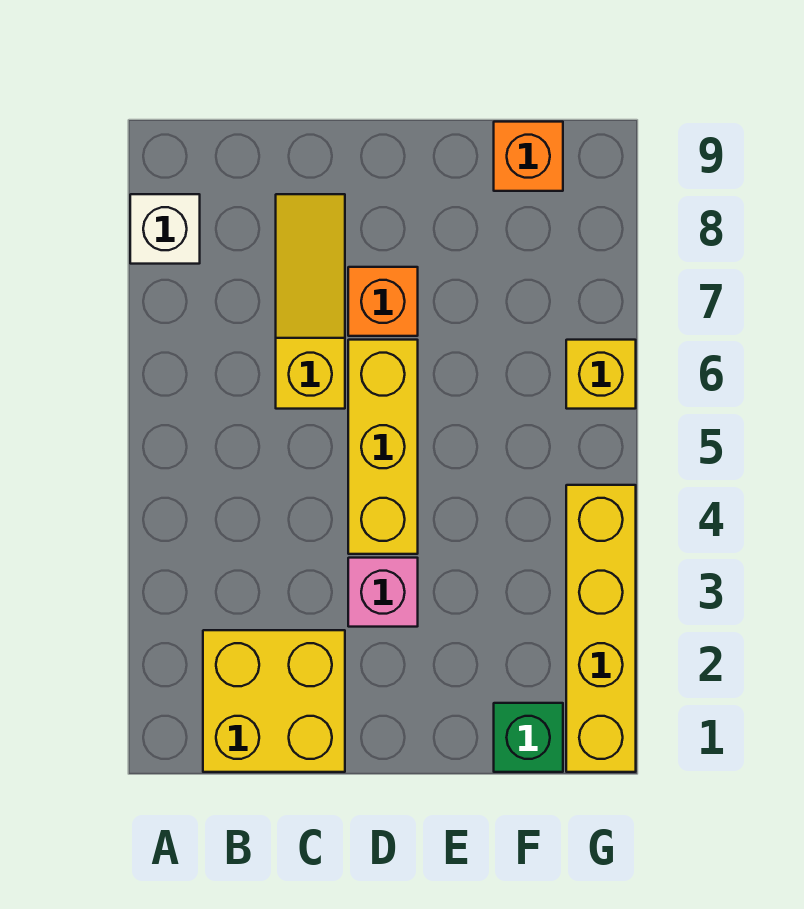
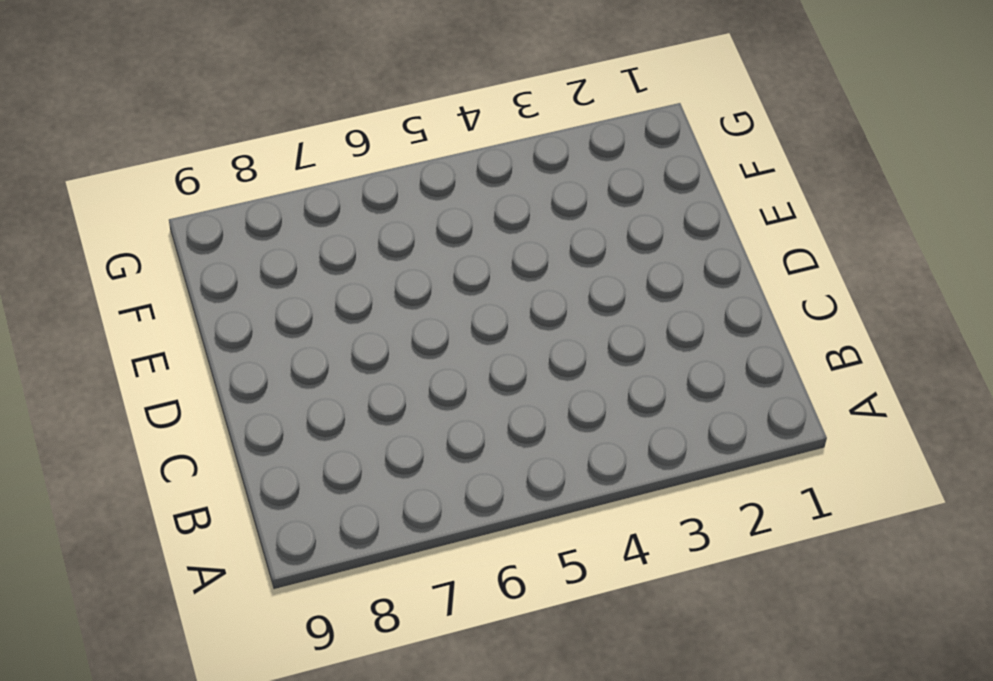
none -> white 1x1 brick [130,194,200,264]
none -> yellow 2x2 brick [203,630,345,772]

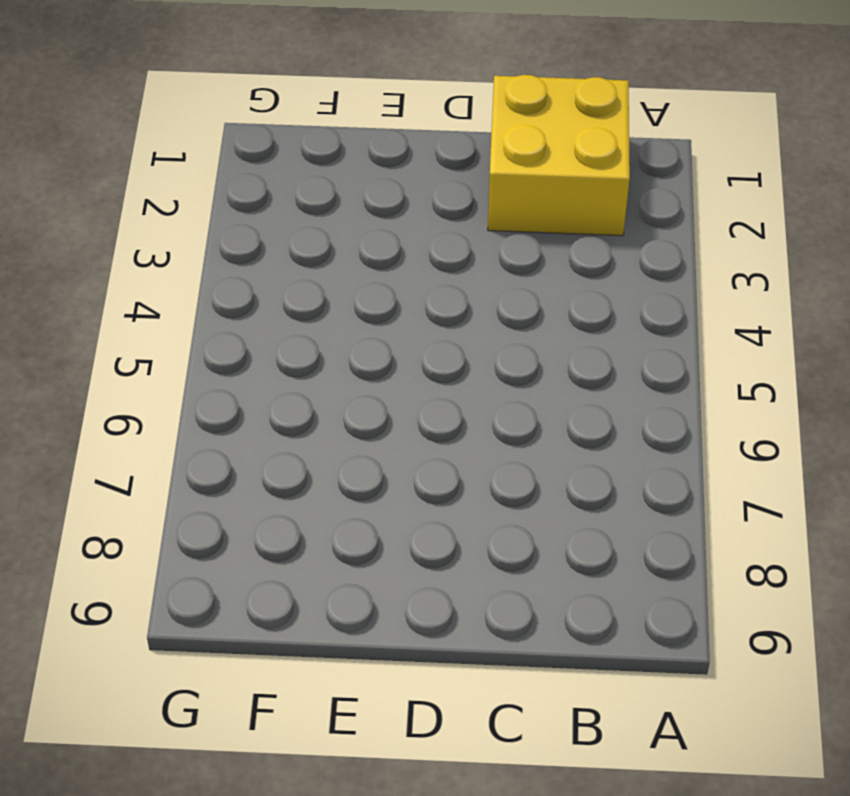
none -> white 1x1 brick [130,194,200,264]
none -> yellow 1x3 slope [276,194,345,409]

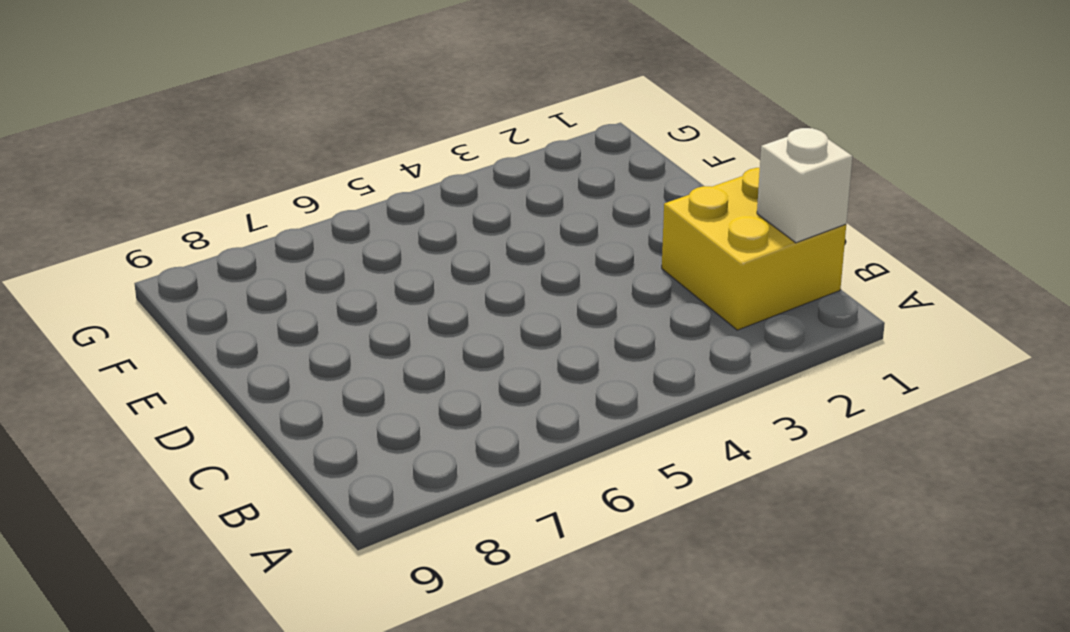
white 1x1 brick [757,128,852,243] -> white 1x1 brick moved to [130,194,200,264]
none -> yellow 1x3 slope [276,194,345,409]
none -> pink 1x1 brick [348,558,418,627]

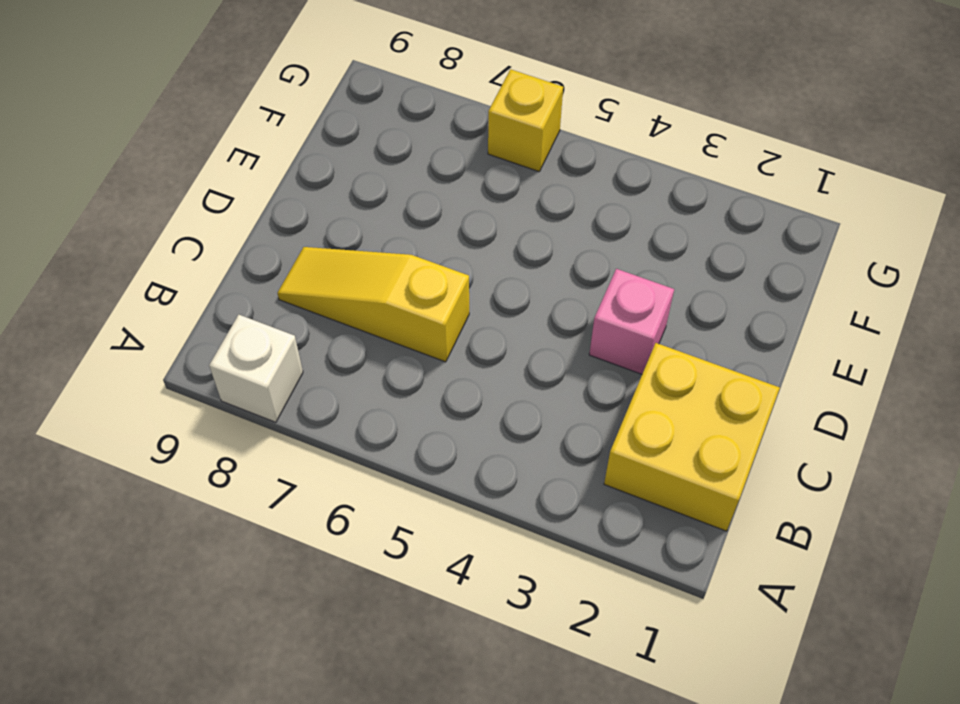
none -> yellow 1x3 brick [348,340,418,554]
none -> orange 1x1 brick [348,267,418,336]

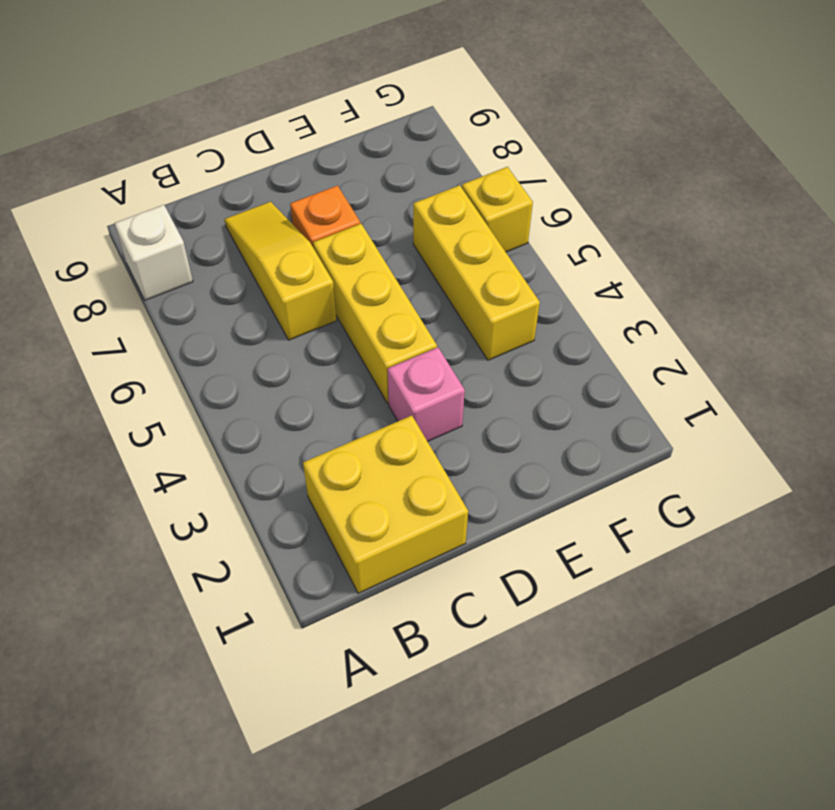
yellow 1x3 brick [413,185,540,360] -> none
none -> green 1x1 brick [494,703,563,772]
none -> orange 1x1 brick [494,122,563,191]

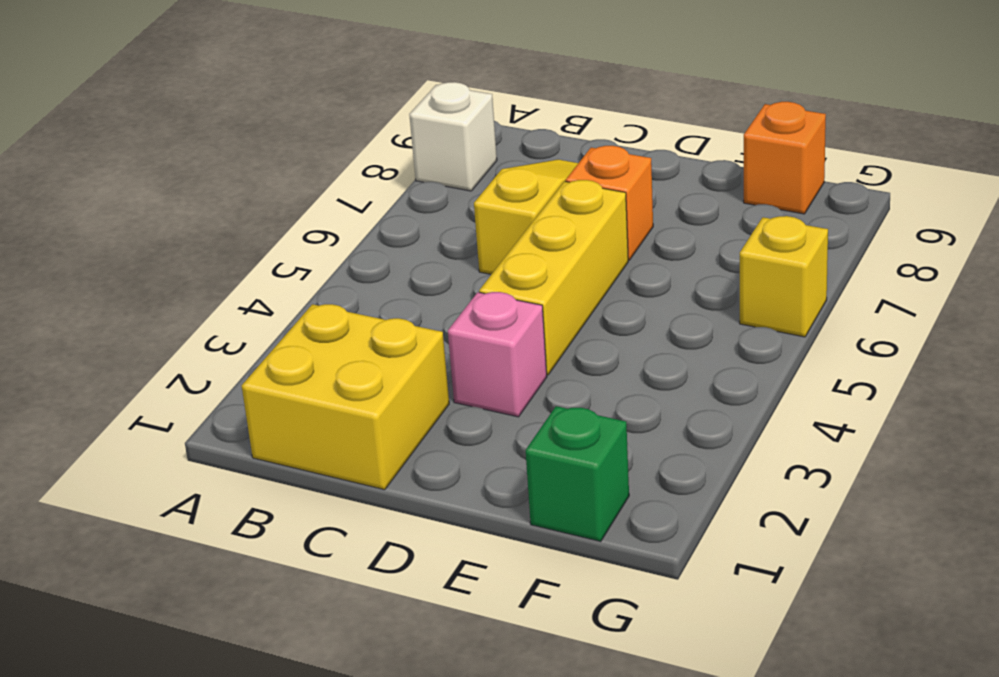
none -> yellow 1x4 brick [566,485,636,772]

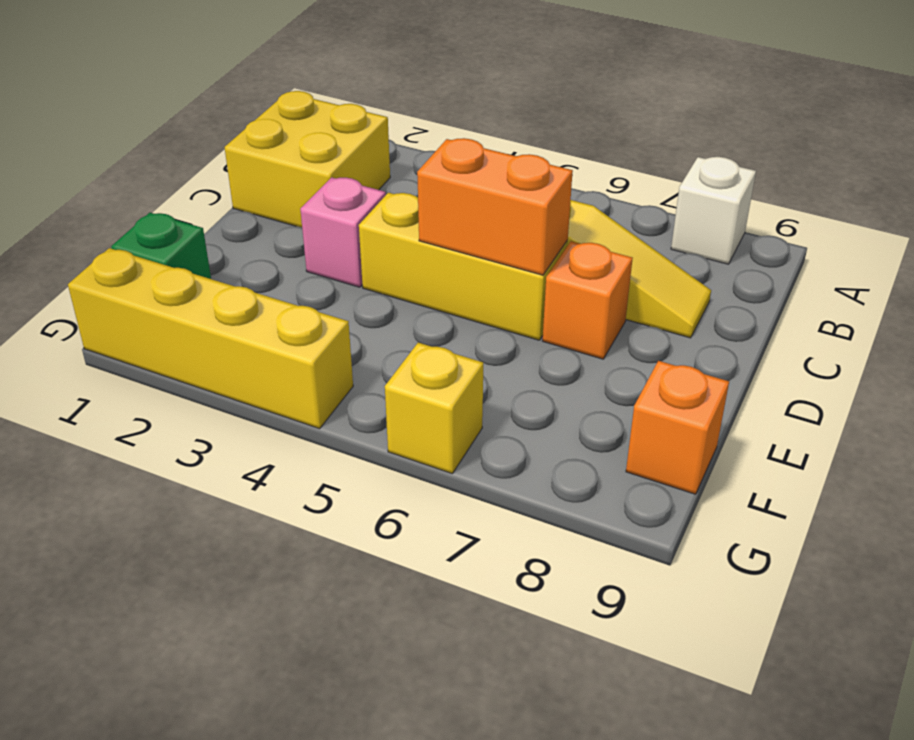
orange 1x2 brick [417,138,573,275] -> none

